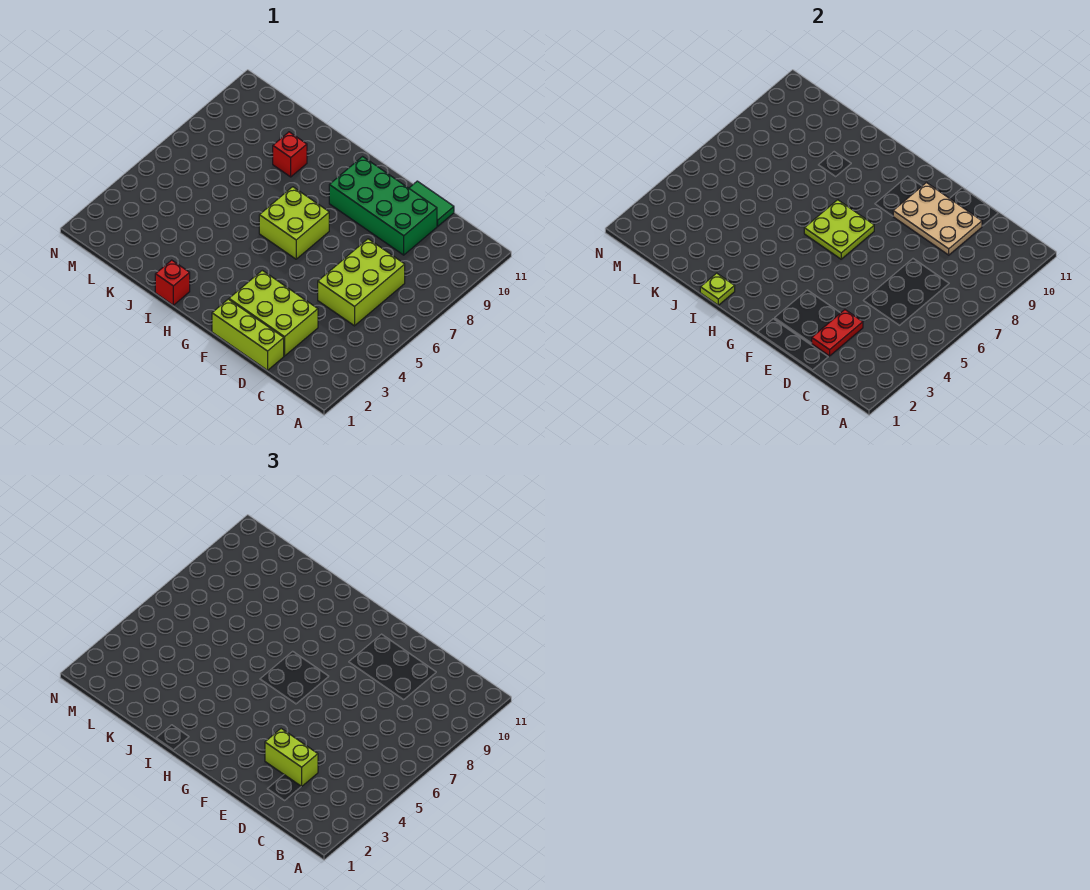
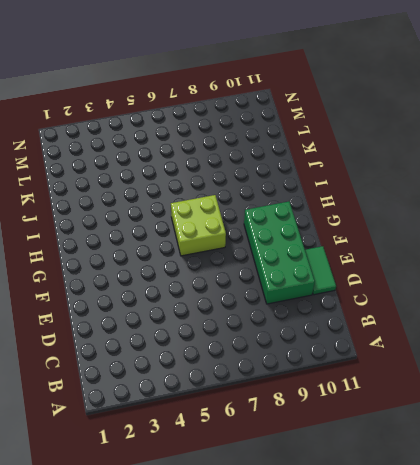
none -> lime 2x3 brick [318,239,405,326]
none -> lime 1x3 brick [212,299,284,370]
none -> lime 2x3 brick [229,270,318,356]

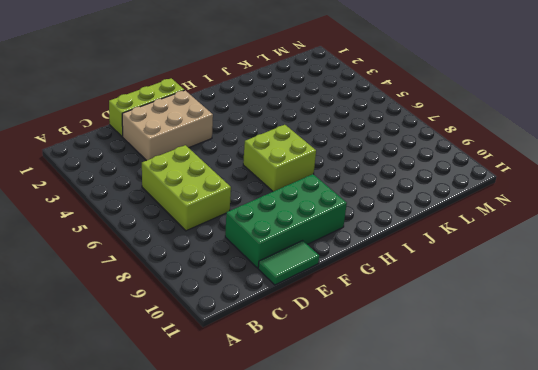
tan 2x3 brick [122,90,213,161] -> lime 2x3 brick [229,270,318,356]
none -> red 1x1 brick [155,260,190,305]
none -> red 1x1 brick [273,132,307,177]
none -> red 1x2 plate [812,310,863,356]

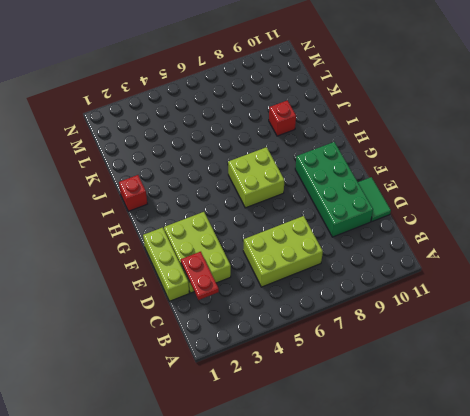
red 1x2 plate [181,252,219,300] -> red 1x2 plate turned to [812,310,863,356]
none -> tan 2x3 plate [893,183,982,255]
none -> lime 2x2 plate [804,200,874,259]
none -> lime 1x1 plate [700,273,735,305]

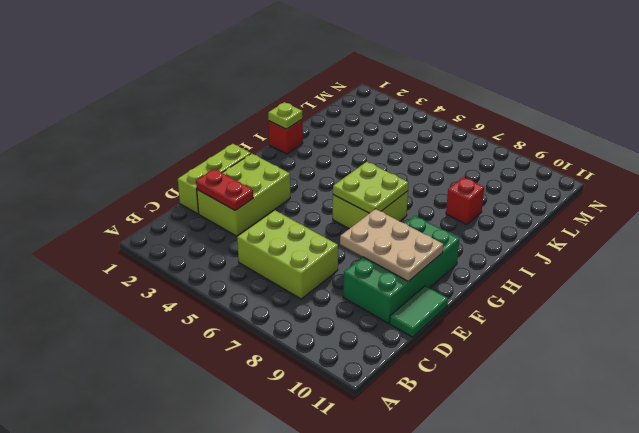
tan 2x3 plate [340,209,443,281] -> tan 2x3 plate turned to [893,183,982,255]
none -> lime 1x2 brick [265,729,318,787]

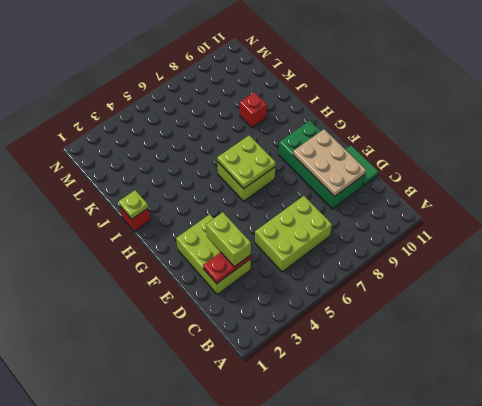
none -> lime 1x3 brick [212,299,284,370]

